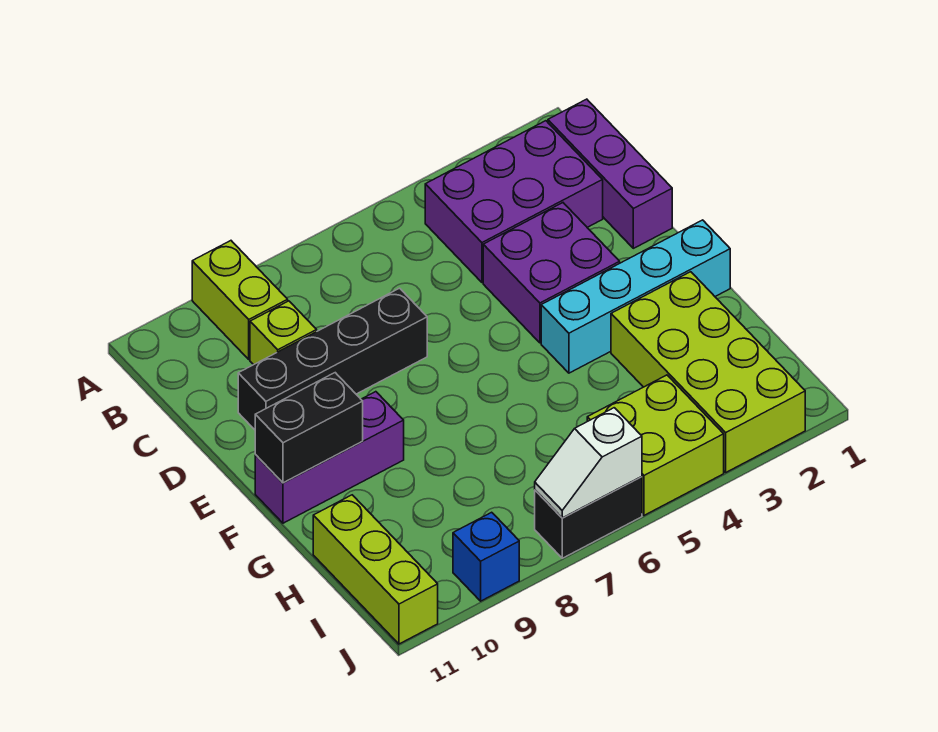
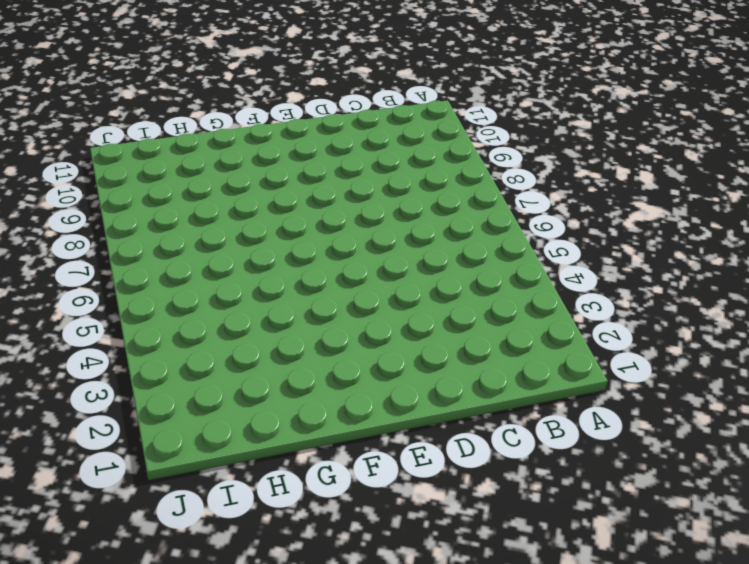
none -> lime 1x2 brick [192,241,288,359]
none -> purple 1x3 brick [548,99,672,248]
none -> purple 2x3 brick [425,121,603,282]

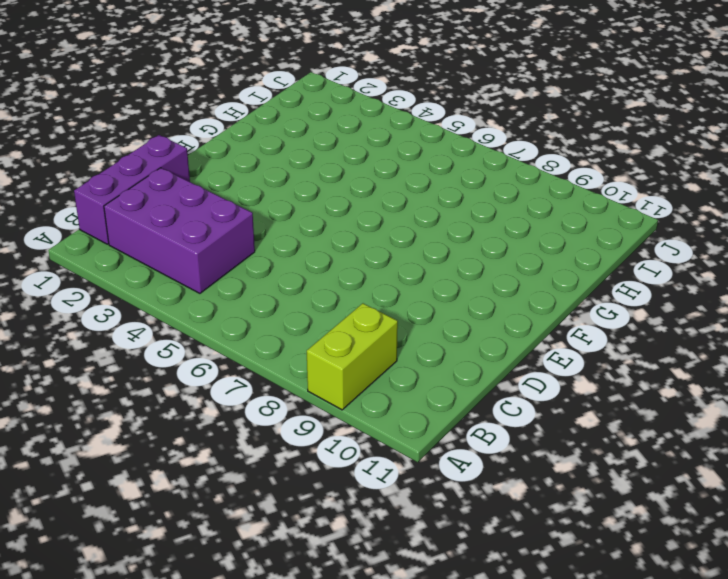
none -> lime 1x1 brick [250,301,317,365]
none -> purple 2x2 brick [483,203,620,343]
none -> black 1x4 brick [238,288,427,430]

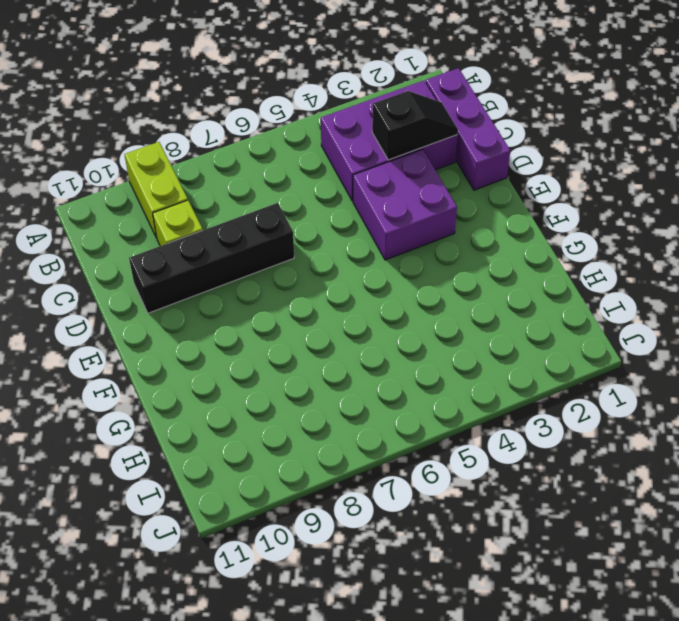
black 1x2 slope [372,91,458,160] -> none
none -> cyan 1x4 brick [541,220,730,373]
none -> purple 1x3 brick [255,392,404,523]
none -> lime 2x4 brick [611,272,805,472]

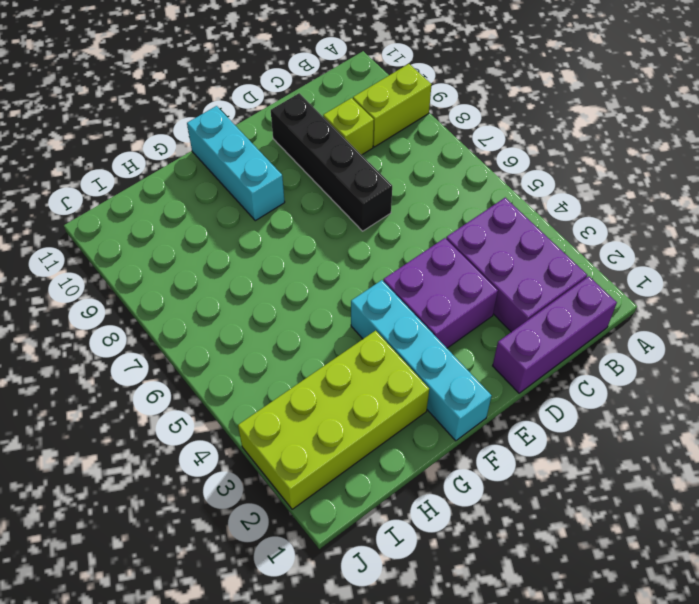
cyan 1x3 brick [187,106,285,221] -> purple 1x3 brick [255,392,404,523]
none -> lime 1x3 brick [313,495,438,644]
none -> lime 2x2 brick [587,375,724,515]
none -> black 1x2 brick [535,477,642,558]

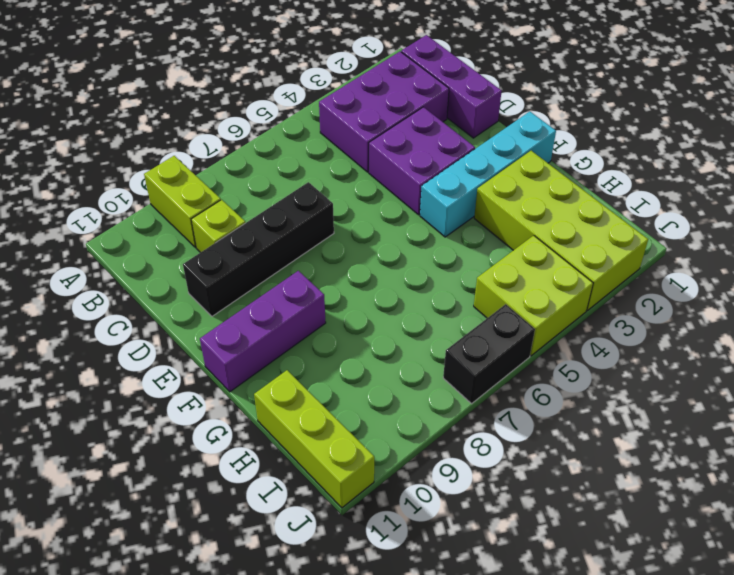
none -> blue 1x1 brick [453,512,519,601]
none -> black 1x2 brick [255,373,363,483]
none -> white 1x2 slope [535,408,642,518]

